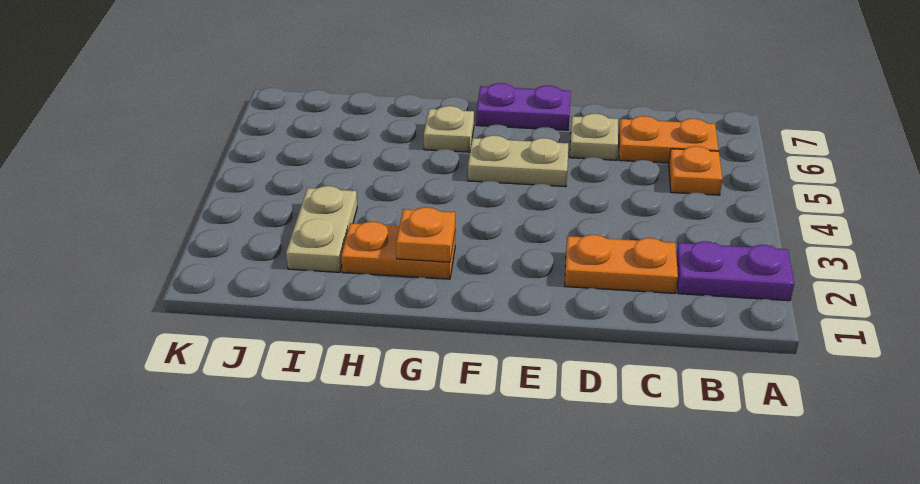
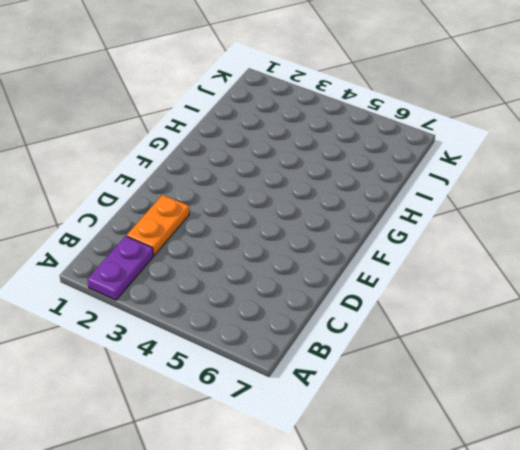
none -> orange 1x1 plate [669,146,722,195]
none -> orange 1x2 plate [619,116,719,163]

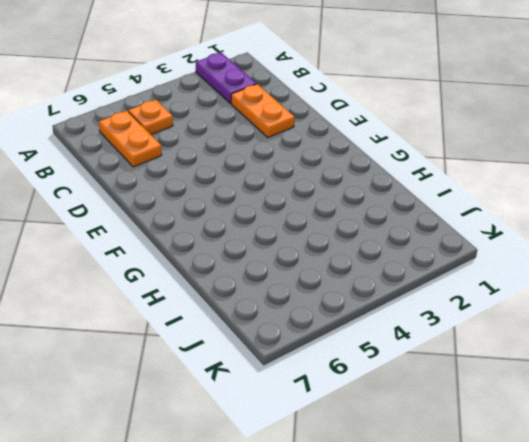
none -> tan 1x1 plate [570,113,618,160]
none -> tan 1x2 plate [468,135,568,187]

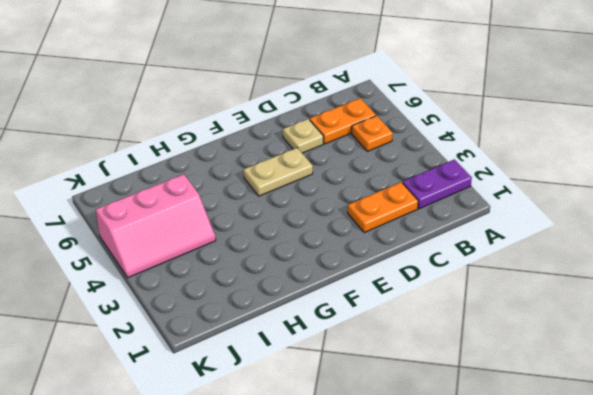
pink 2x3 slope [96,174,216,278] -> none
none -> purple 1x2 plate [476,83,571,130]
none -> orange 1x2 plate [341,222,455,279]

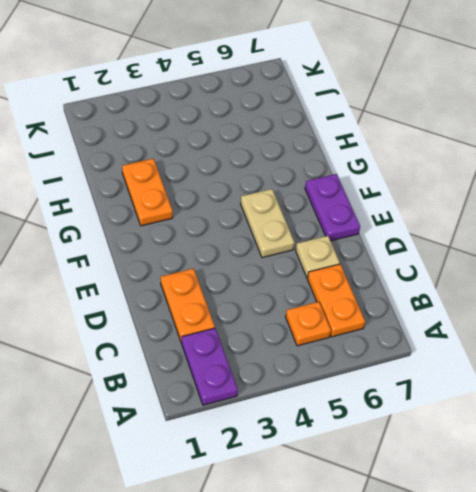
none -> tan 1x1 plate [424,106,474,152]
none -> tan 1x2 plate [286,186,357,272]

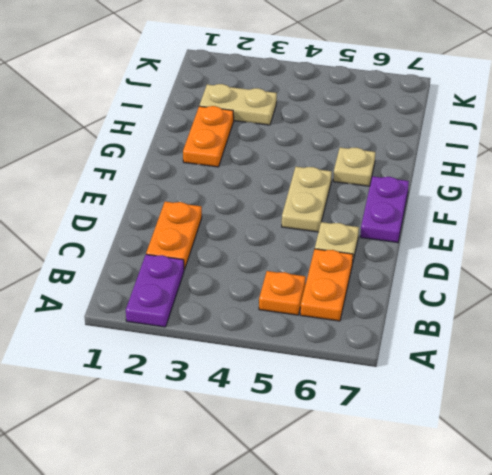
none -> orange 1x1 plate [396,207,455,262]

